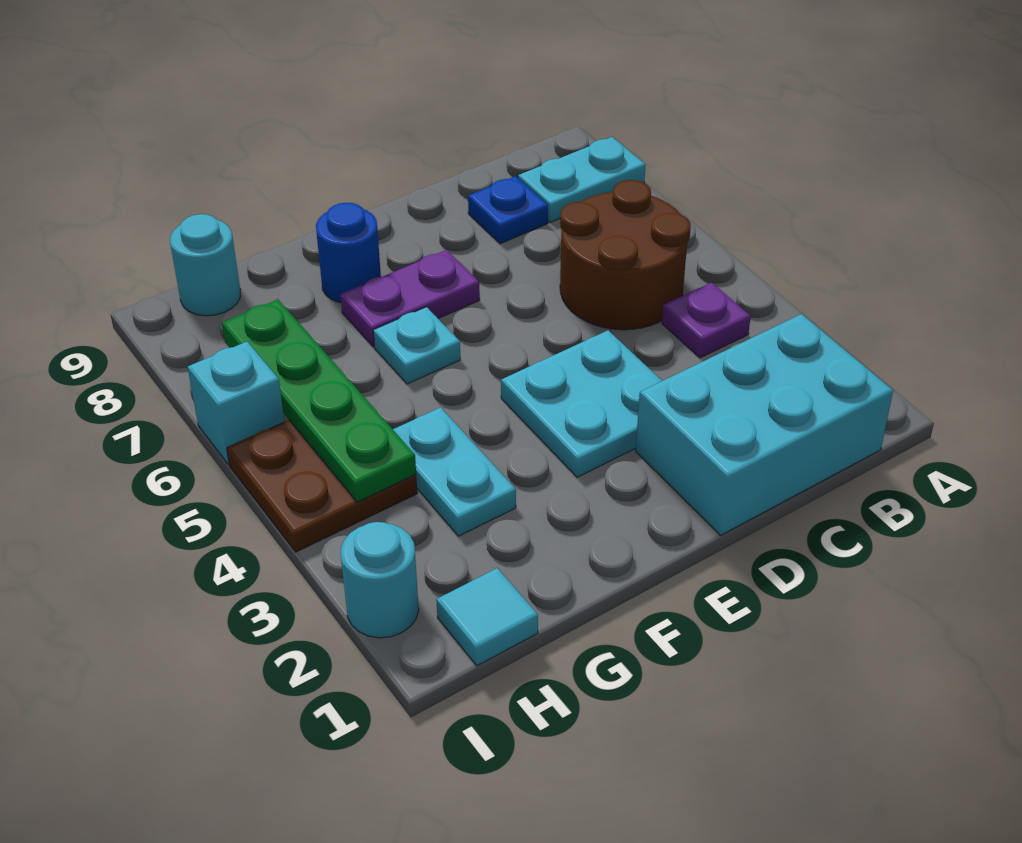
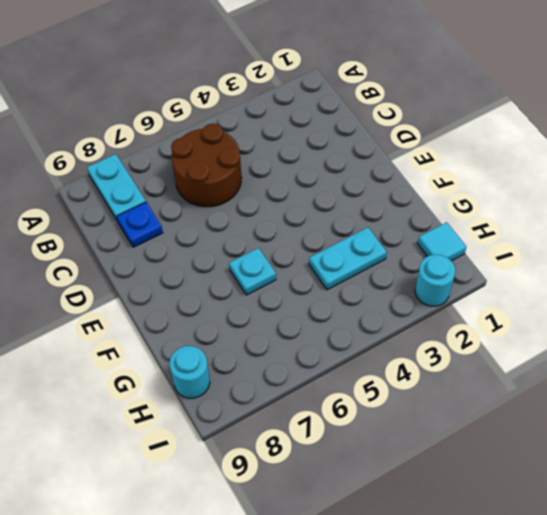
none -> cyan 2x3 brick [636,314,893,535]
none -> purple 1x1 plate [662,283,751,358]
none -> cyan 2x2 plate [501,330,662,477]

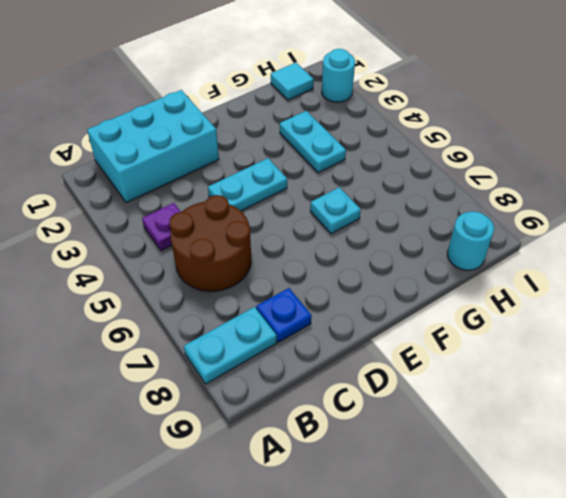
cyan 1x2 plate [208,158,287,211] -> cyan 2x2 plate [501,330,662,477]
none -> purple 1x2 plate [341,250,480,347]
none -> blue 1x1 round brick [316,203,381,303]
none -> brown 2x2 plate [227,420,417,552]

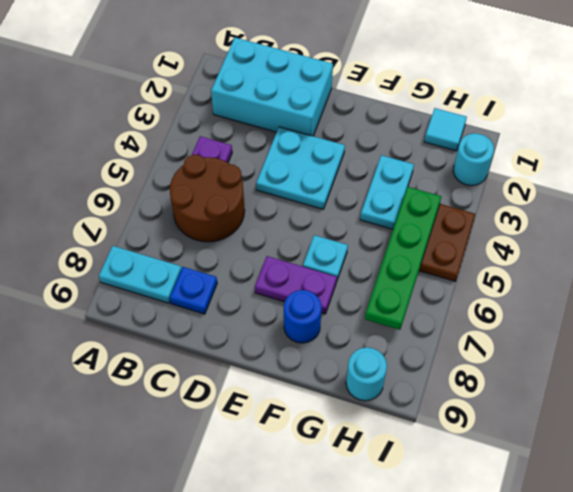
none -> cyan 1x1 brick [188,342,285,465]

